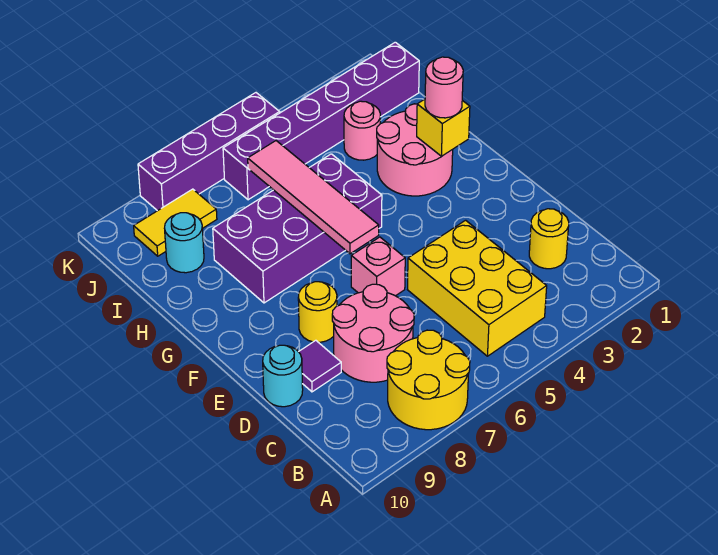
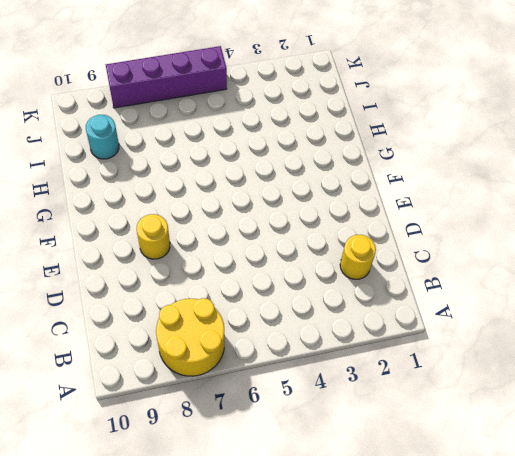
none -> yellow 2x3 brick [407,220,547,356]
none -> pink 2x2 round brick [332,284,414,382]
none -> purple 1x1 tile [299,340,341,392]

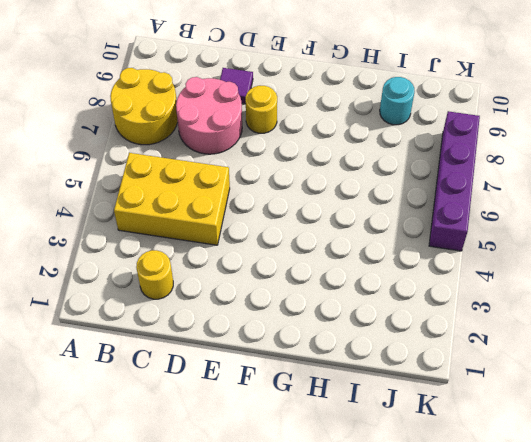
none -> cyan 1x1 round brick [263,345,303,407]
none -> pink 1x1 brick [351,237,405,296]
none -> pink 2x2 round brick [377,104,453,196]

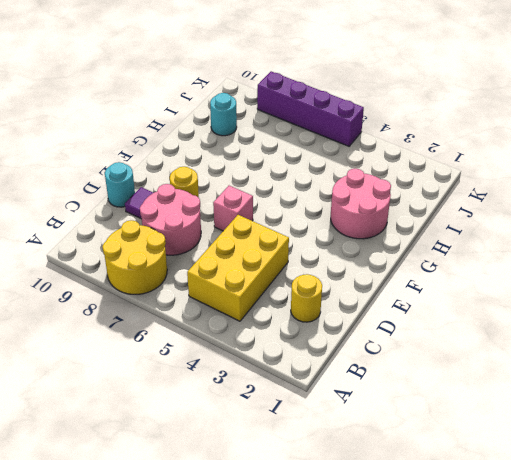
none -> purple 2x4 brick [213,154,382,303]
none -> pink 1x1 round brick [344,101,380,160]
none -> purple 1x6 brick [223,42,419,200]

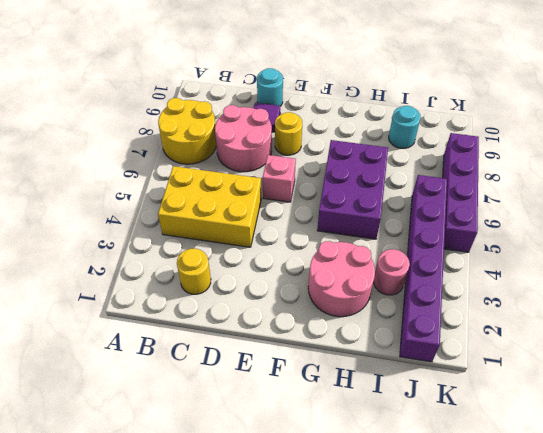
purple 2x3 brick [317,140,388,239] -> purple 2x4 brick [213,154,382,303]
none -> yellow 1x2 tile [134,189,217,256]
none -> pink 1x4 tile [248,141,379,254]
none -> yellow 1x1 brick [417,99,470,156]

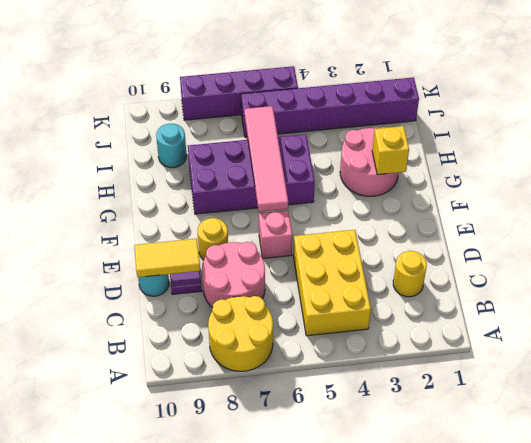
yellow 1x2 tile [134,239,200,277] -> yellow 1x2 tile moved to [134,189,217,256]
none -> pink 1x1 round brick [344,101,380,160]
none -> pink 1x1 round brick [425,57,463,118]

